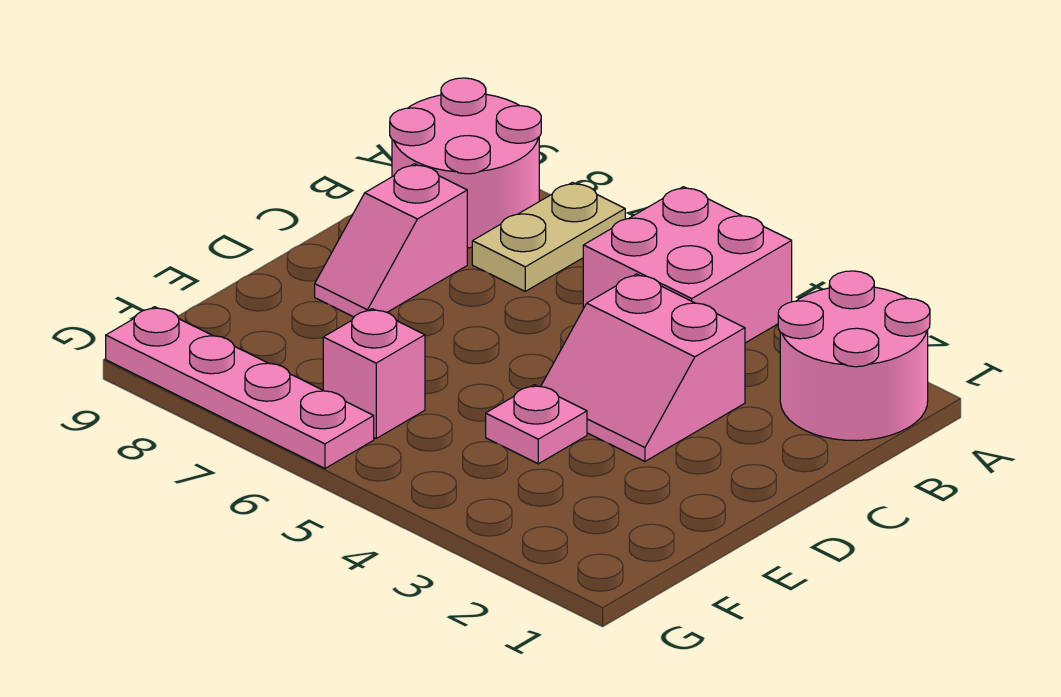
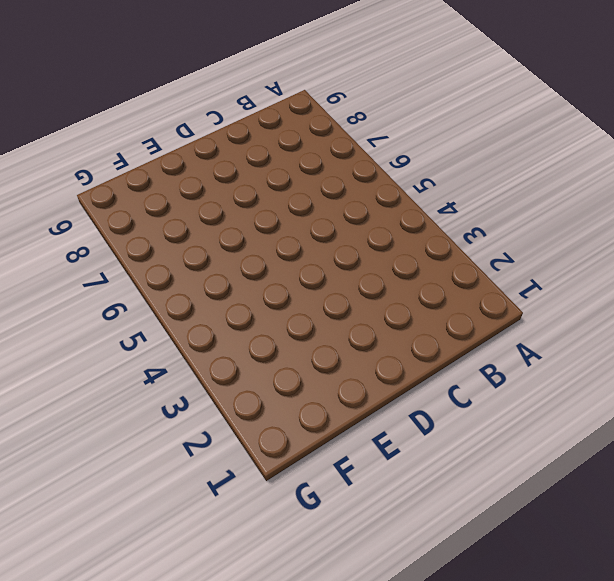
none -> pink 2x2 round brick [778,271,930,441]
none -> pink 2x2 brick [583,187,792,343]

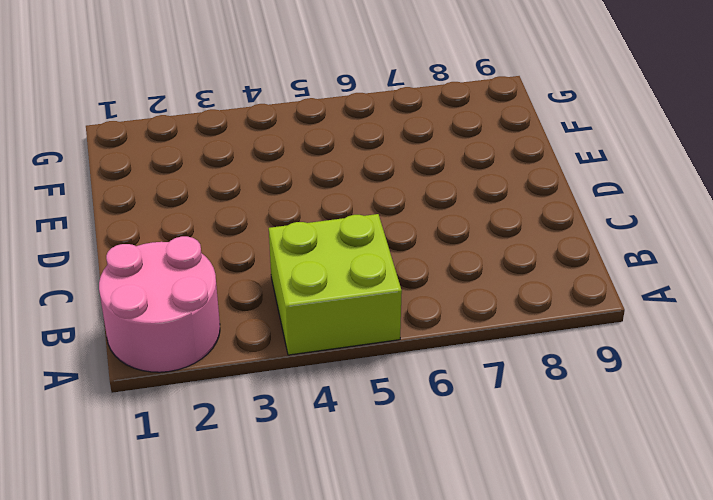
lime 2x2 brick [269,214,402,355] -> pink 2x2 brick [583,187,792,343]
none -> tan 1x2 plate [472,182,625,291]
none -> pink 2x2 round brick [390,78,541,248]

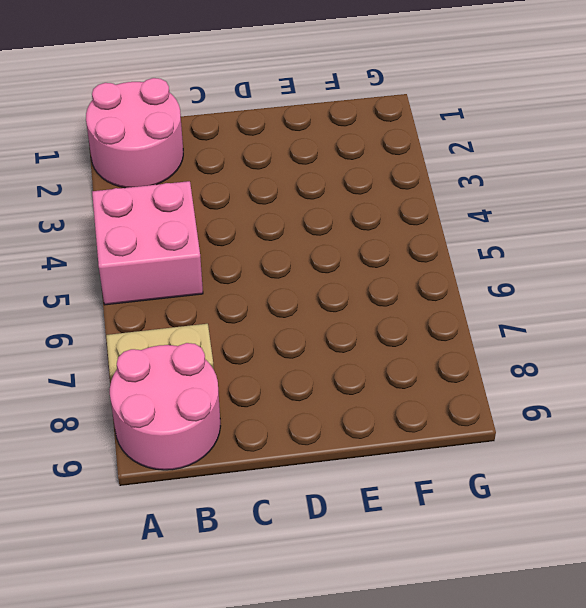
none -> pink 2x2 slope [541,274,745,461]
none -> pink 1x2 slope [315,164,467,317]

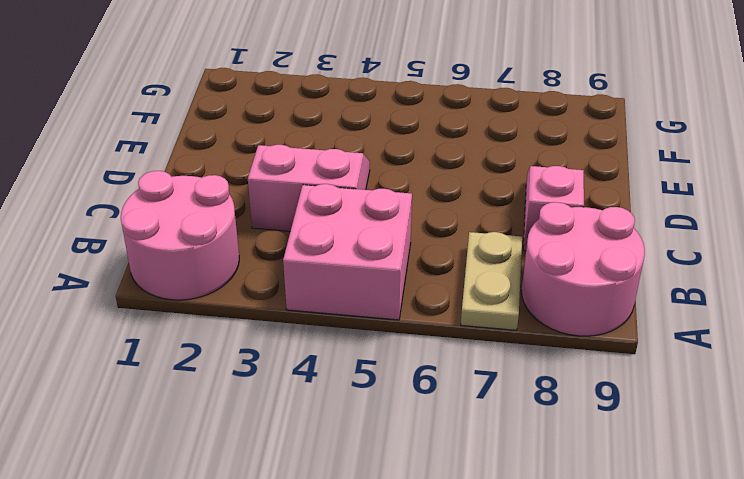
none -> pink 1x1 plate [486,385,587,464]
none -> pink 1x1 brick [323,309,425,438]

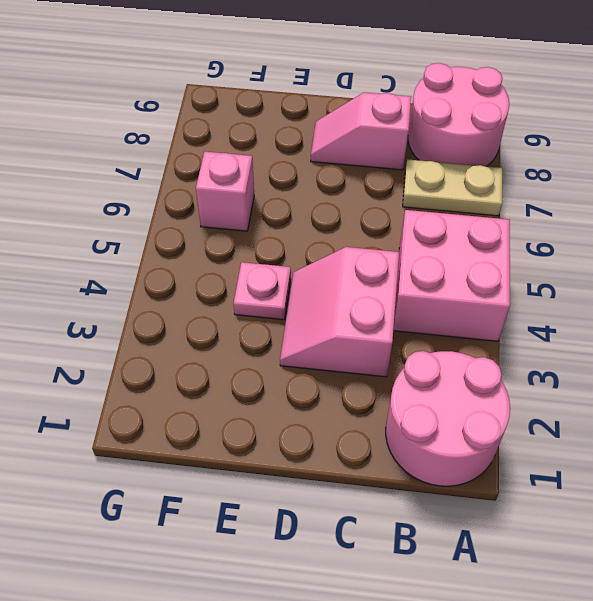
none -> pink 1x4 plate [106,307,374,468]

